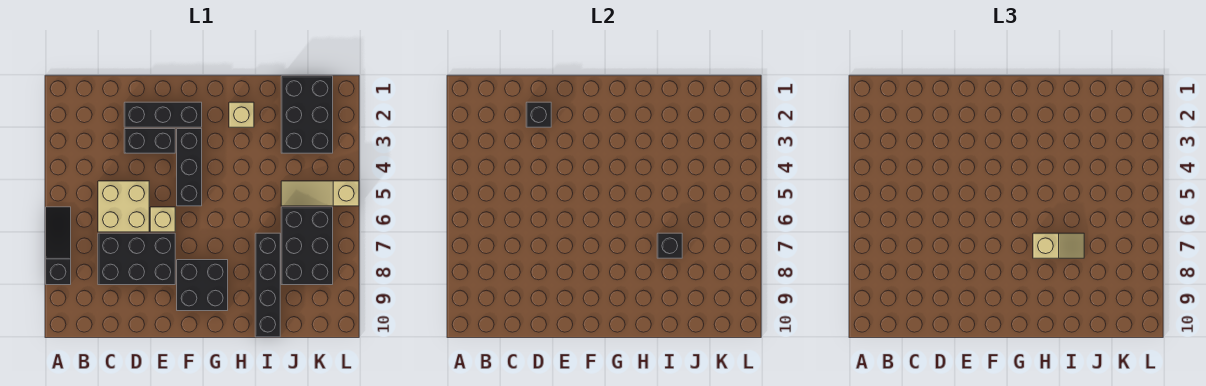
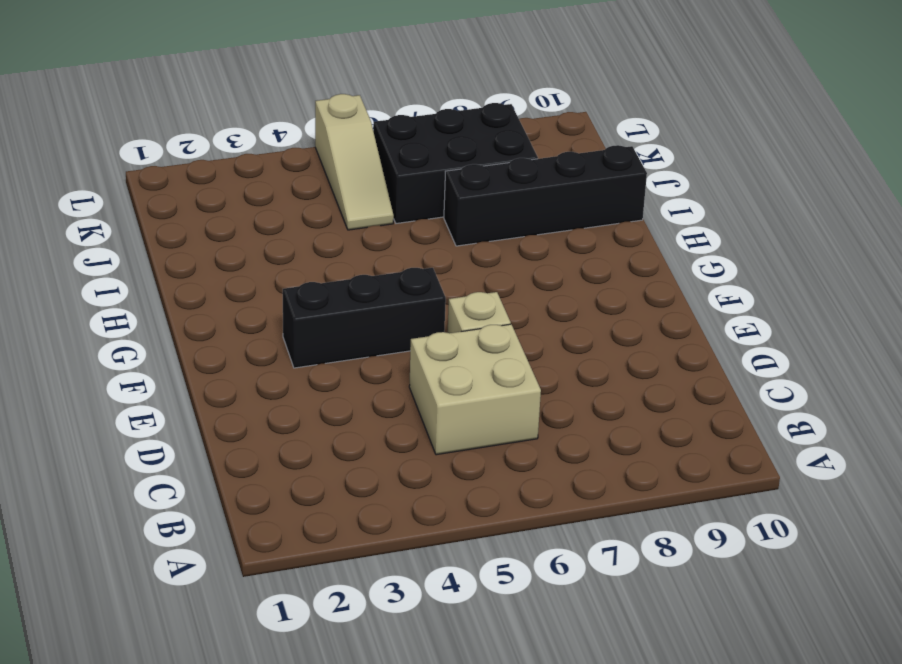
none -> black 1x3 slope [46,207,71,285]
none -> black 2x3 brick [98,233,175,285]
none -> black 1x3 brick [124,102,202,127]

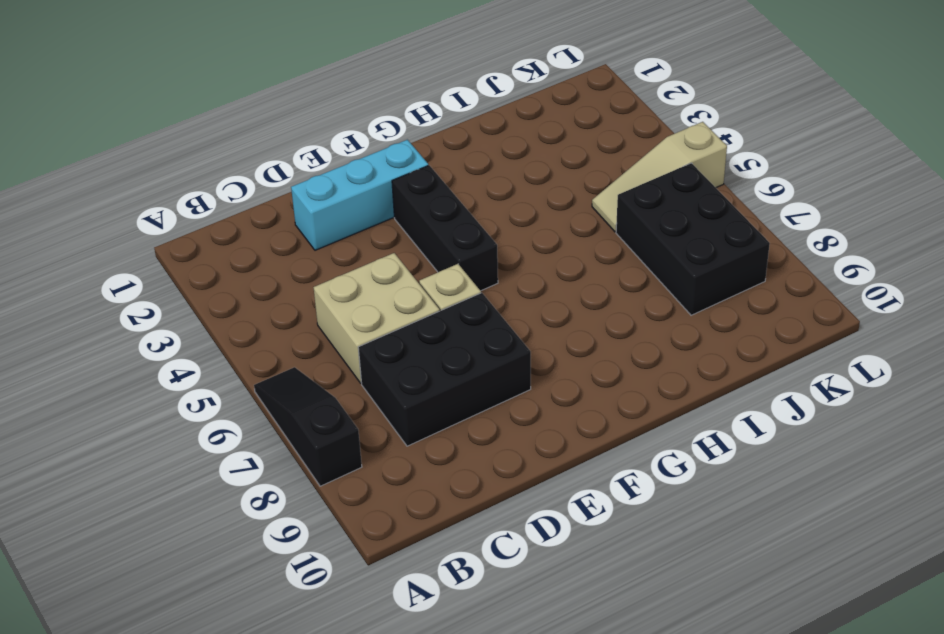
cyan 1x3 brick [291,140,428,250] -> black 1x3 brick [124,102,202,127]
none -> black 1x2 brick [124,129,175,153]
none -> black 2x2 brick [177,260,228,311]
none -> tan 1x1 brick [229,102,254,127]

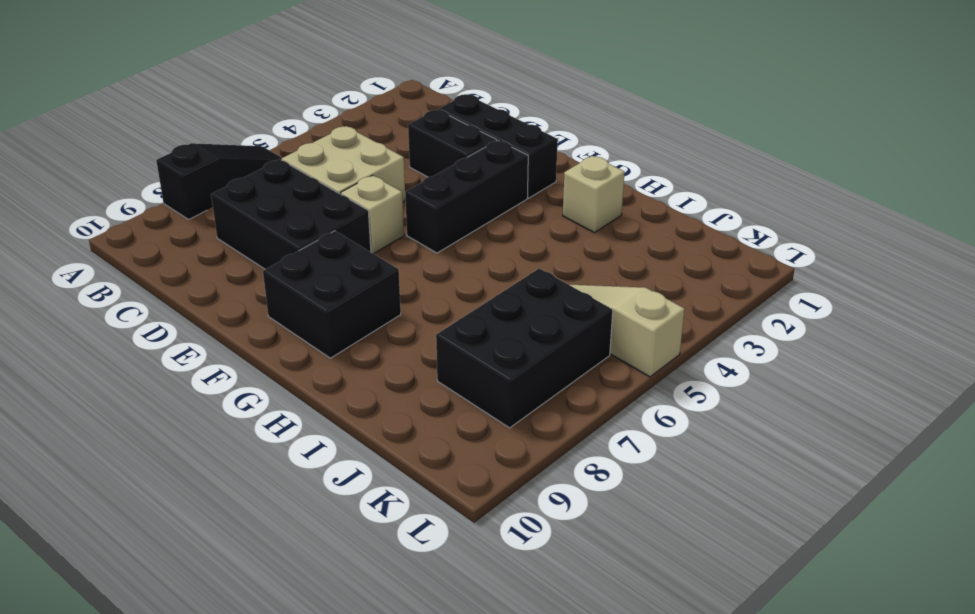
none -> black 1x4 brick [255,233,280,337]
none -> black 2x3 brick [281,76,333,153]
none -> black 1x1 brick [526,102,551,127]

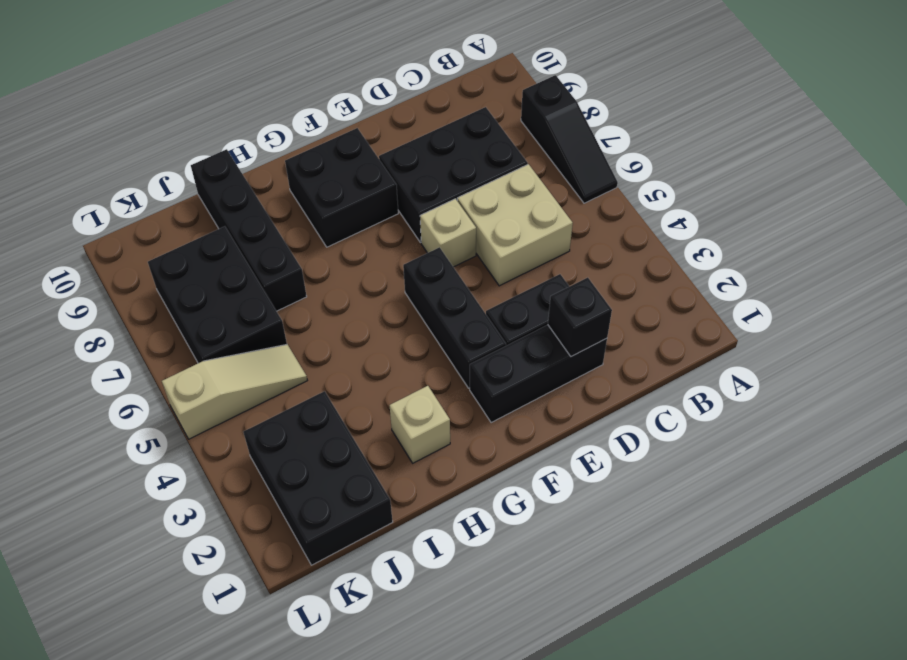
none -> black 1x1 brick [657,233,682,258]
none -> tan 1x2 slope [1033,233,1084,258]

